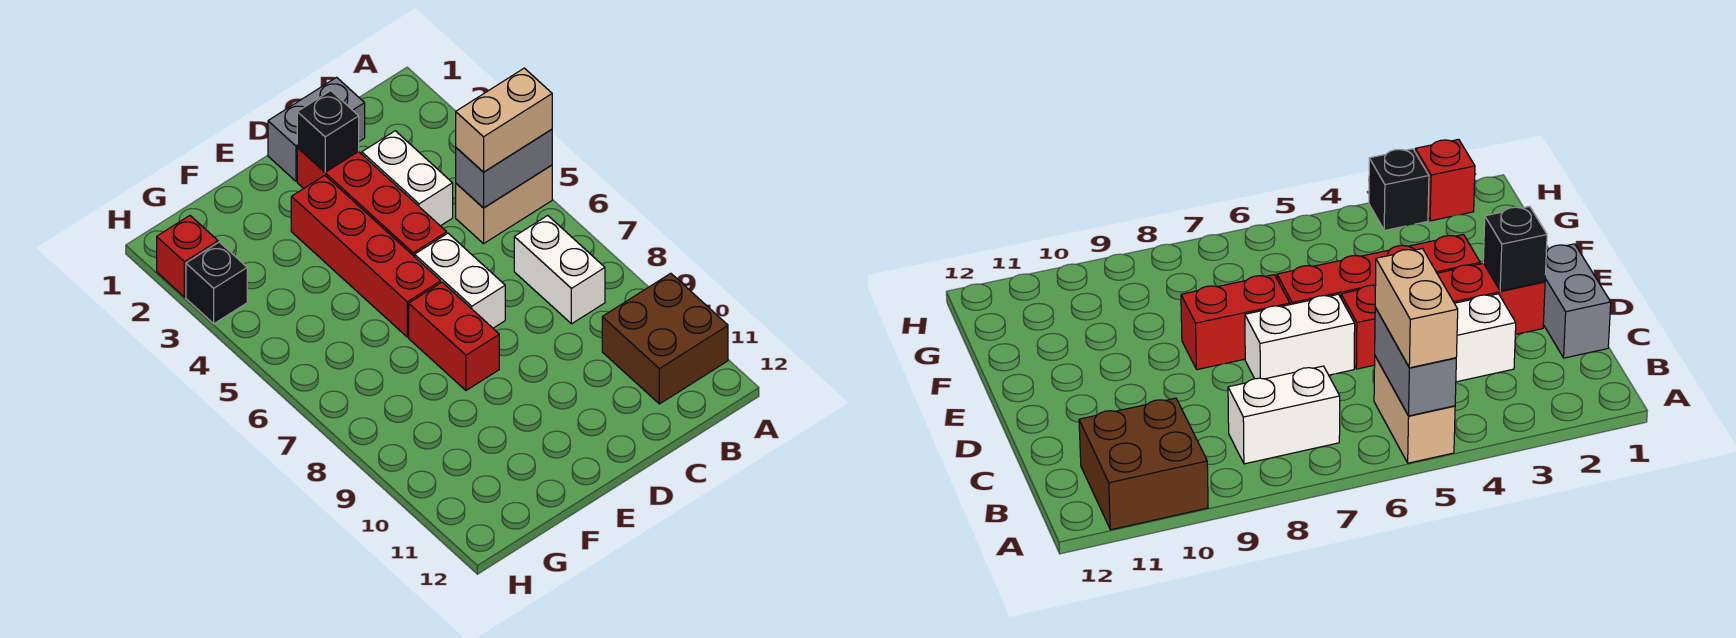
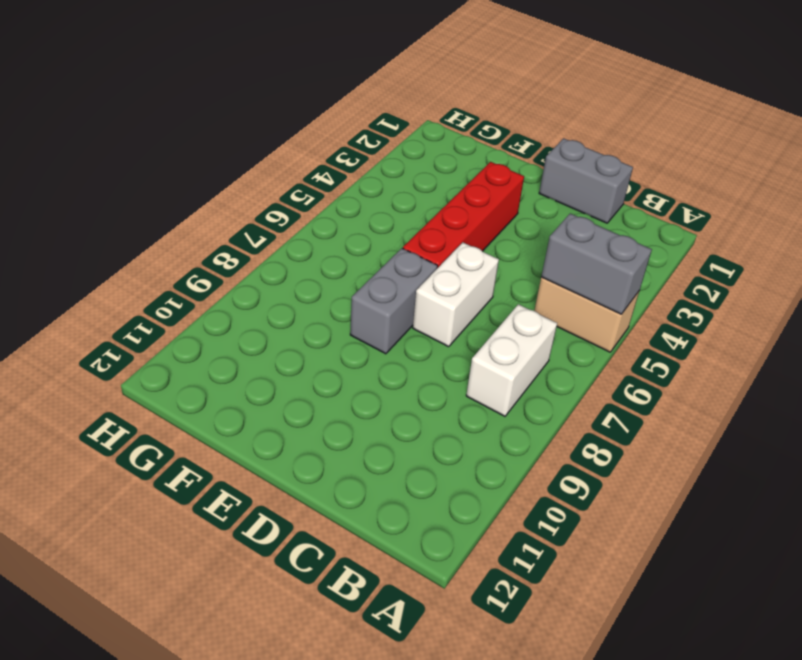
grey 1x2 brick [350,248,438,354] -> red 1x2 brick [409,282,499,390]
none -> brown 2x2 brick [602,273,728,404]
none -> white 1x2 brick [362,131,453,226]
none -> red 1x4 brick [297,148,447,257]

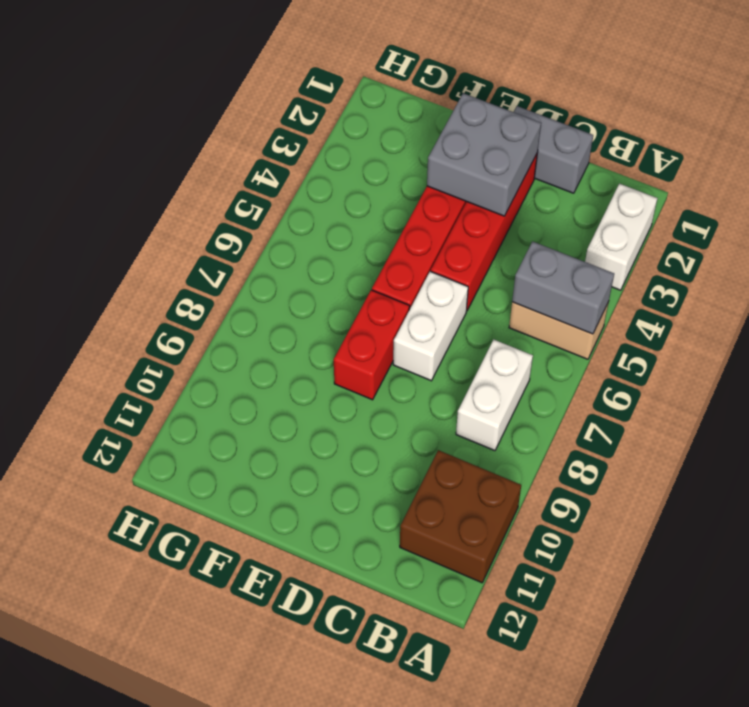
white 1x2 brick [585,184,658,290] -> white 1x2 brick moved to [362,131,453,226]
grey 2x2 brick [427,93,541,216] -> black 1x1 brick [297,91,359,172]
none -> red 1x1 brick [157,216,218,297]
none -> black 1x1 brick [186,242,247,324]
none -> tan 1x2 brick [456,68,552,172]

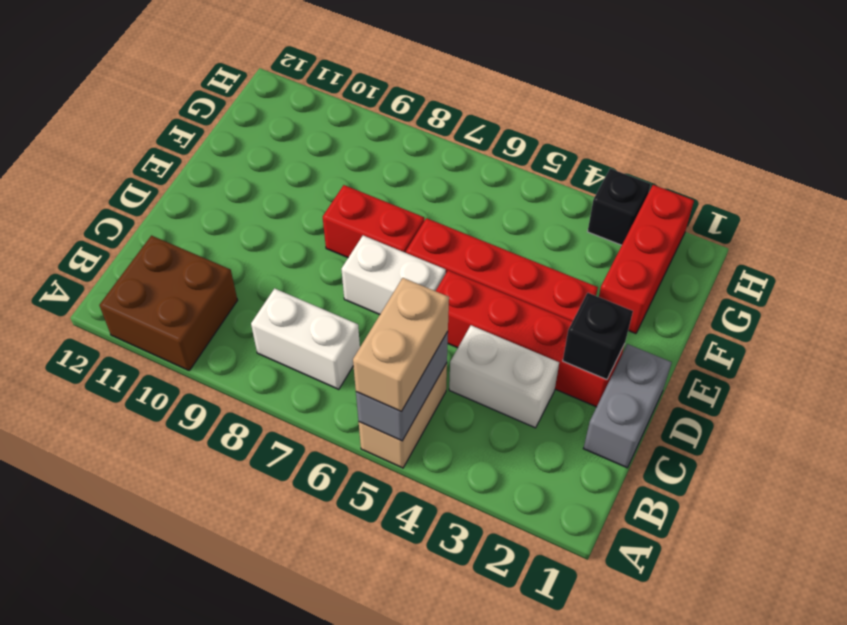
red 1x3 brick [599,185,694,334] -> red 1x1 brick [157,216,218,297]

